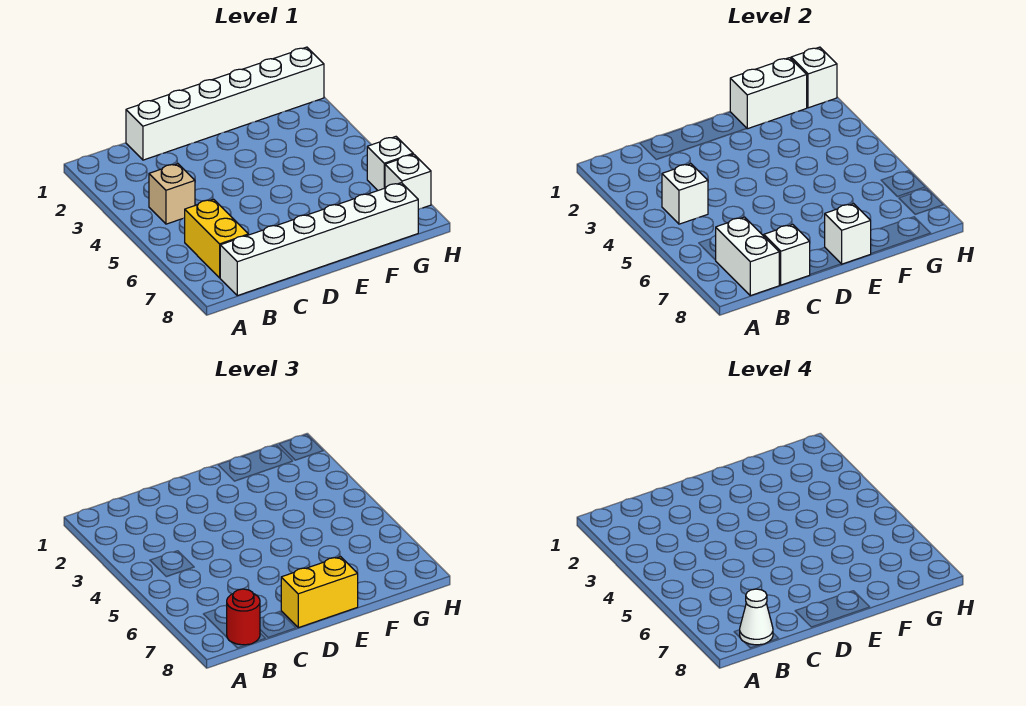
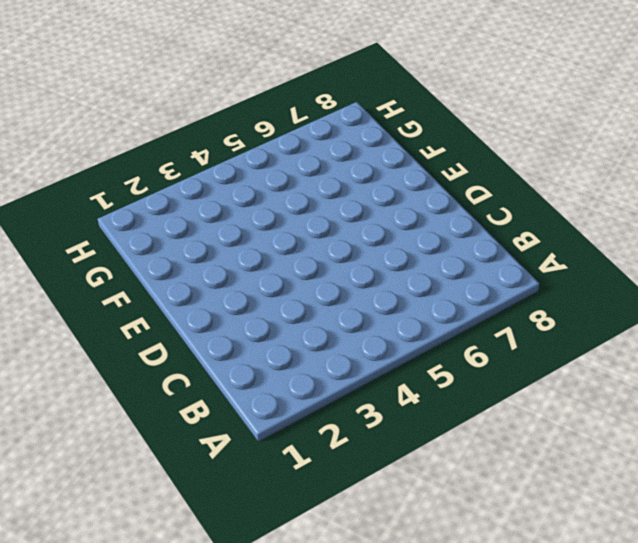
none -> tan 1x1 brick [149,163,195,224]
none -> yellow 1x2 brick [185,199,248,278]
none -> white 1x6 brick [220,183,418,296]

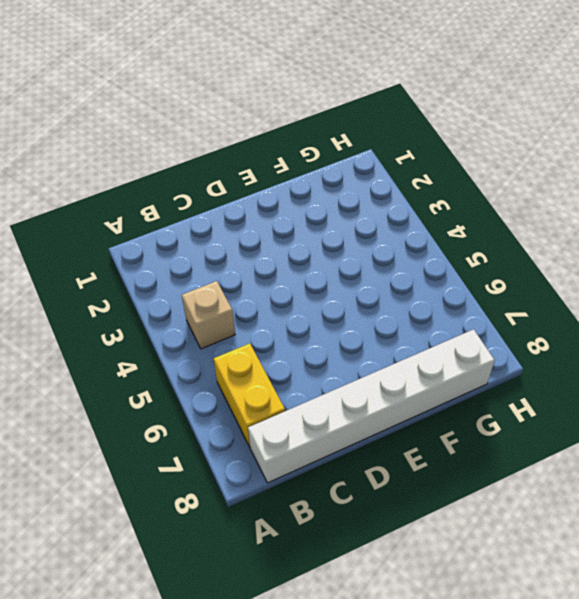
none -> white 1x6 brick [126,47,324,160]
none -> white 1x1 brick [367,137,413,190]
none -> white 1x1 brick [385,154,431,209]

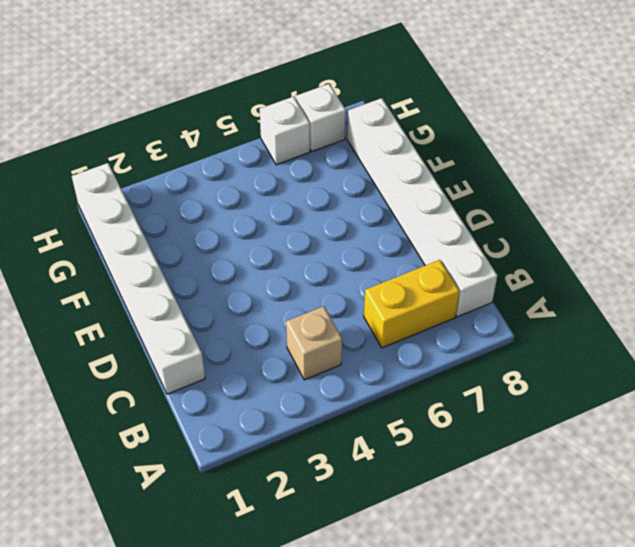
none -> white 1x1 brick [662,163,708,224]
none -> white 1x2 brick [716,217,779,296]
none -> white 1x1 brick [764,224,810,285]

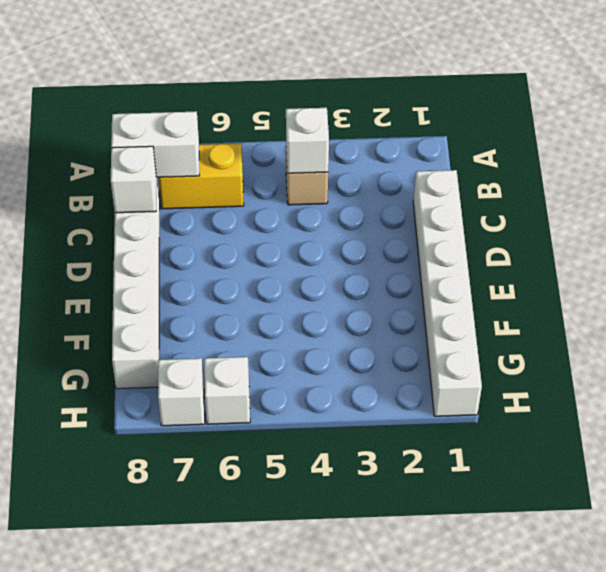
none -> white 1x1 brick [825,204,871,264]
none -> white 1x2 brick [730,58,807,129]
none -> white 1x1 brick [791,47,837,108]

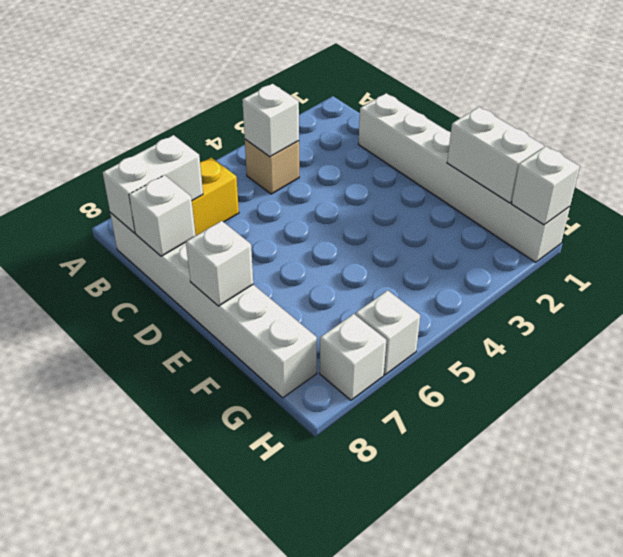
none -> red 1x1 round brick [227,589,260,645]
none -> yellow 1x2 brick [281,557,358,628]
none -> white 1x1 cone [740,589,773,645]

